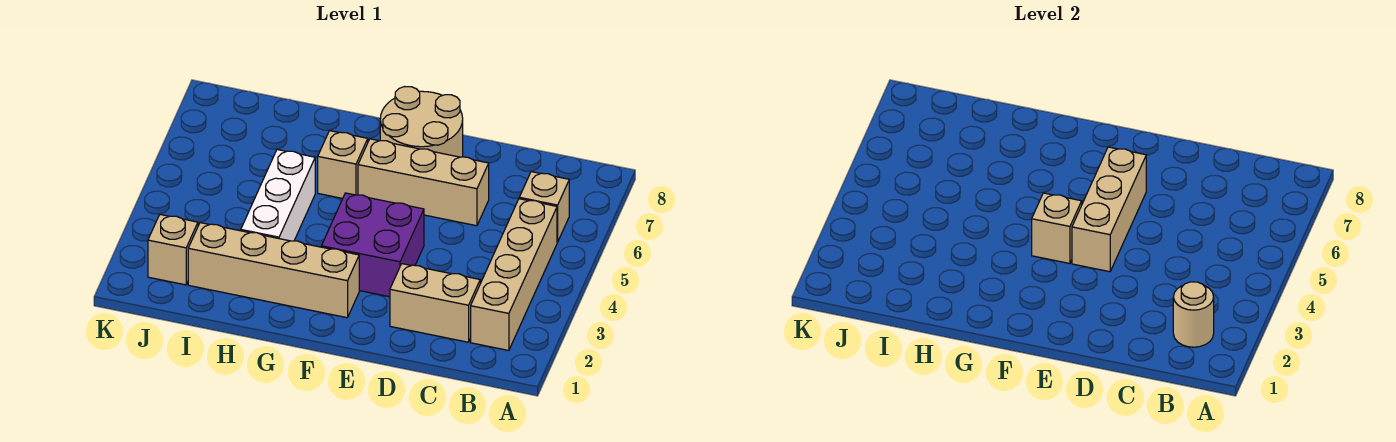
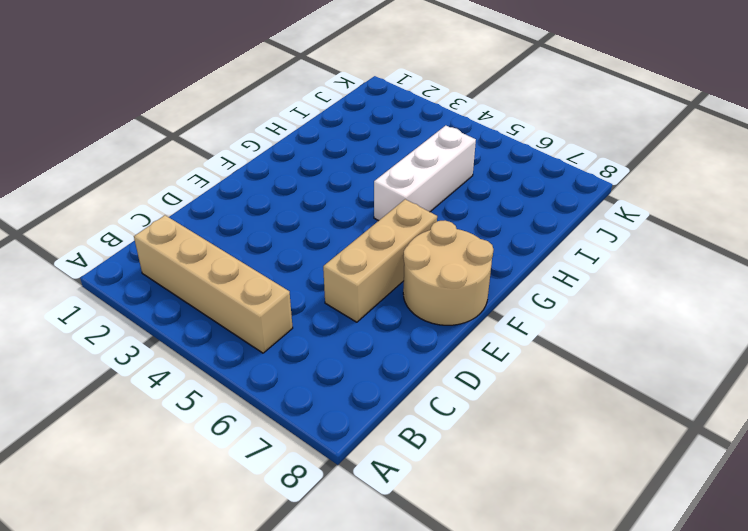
white 1x3 brick [374,126,476,221] -> white 1x3 brick turned to [240,150,315,241]
none -> tan 1x1 brick [519,172,569,242]
none -> tan 1x2 brick [390,264,480,342]
none -> purple 2x2 brick [321,193,424,297]

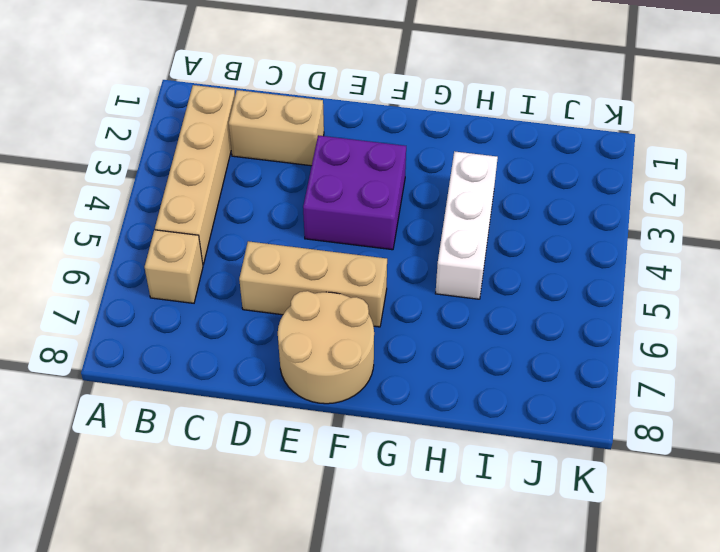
none -> tan 1x4 brick [188,223,359,318]
none -> tan 1x1 brick [318,131,368,198]
none -> tan 1x1 brick [148,215,198,285]

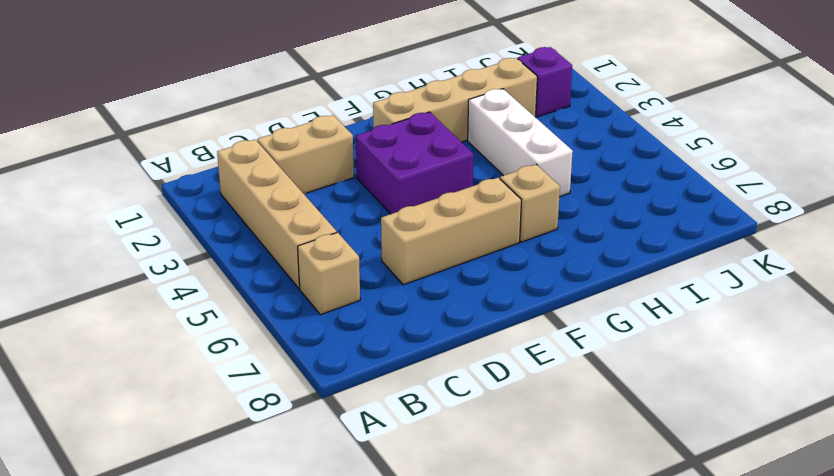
purple 1x1 brick [518,47,572,117] -> tan 1x1 brick [148,215,198,285]
none -> tan 2x2 round brick [380,87,463,157]
none -> tan 1x1 round brick [1173,282,1214,347]
none -> tan 1x3 brick [1072,147,1146,272]

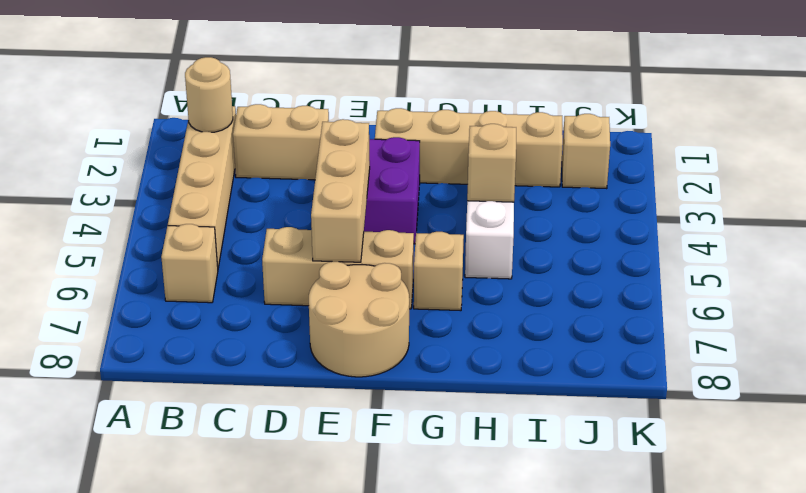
tan 1x1 brick [467,124,516,202] -> tan 1x1 brick moved to [1032,193,1082,264]

